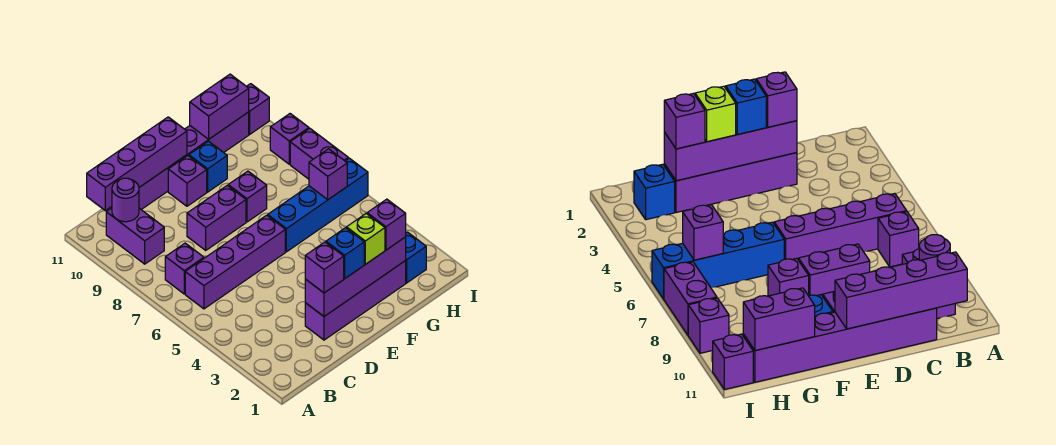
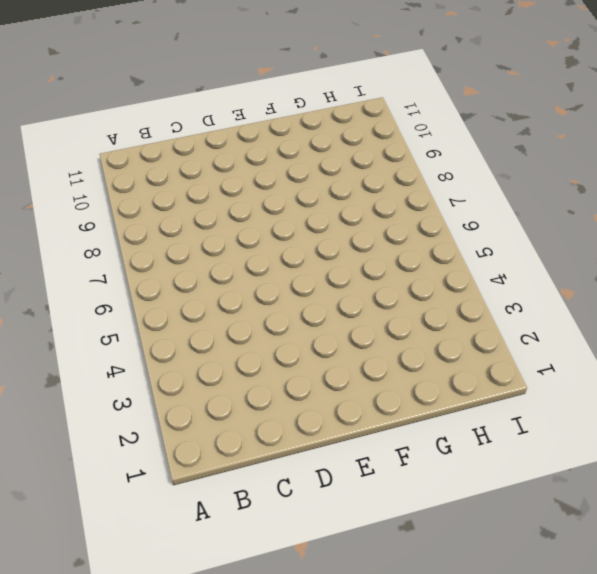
none -> purple 1x4 brick [185,215,285,309]
none -> purple 1x1 brick [165,243,204,294]
none -> purple 1x2 brick [106,208,164,264]

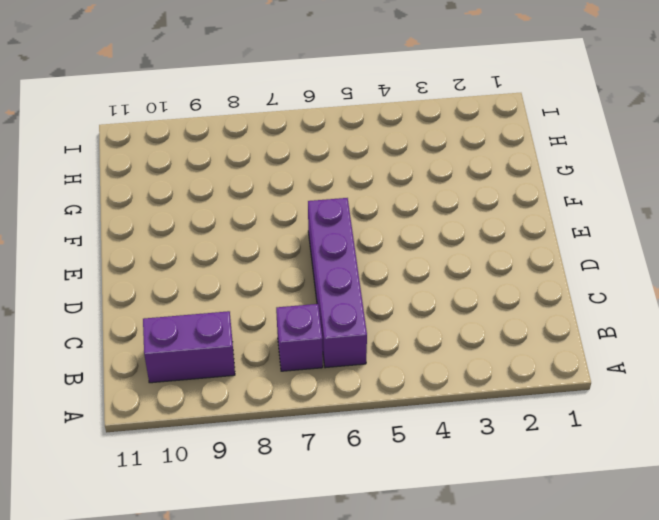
none -> purple 1x6 brick [110,112,249,210]
none -> purple 1x4 brick [305,261,406,340]
none -> purple 1x2 brick [187,185,246,250]

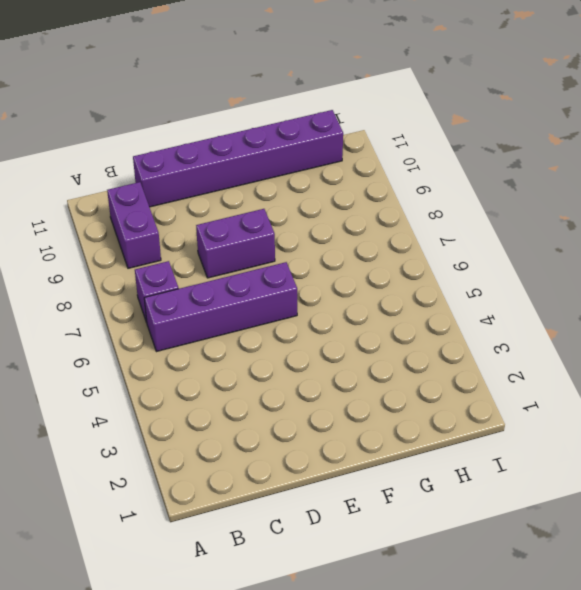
none -> purple 1x4 brick [305,261,406,340]
none -> purple 1x1 brick [168,156,207,206]
none -> blue 1x4 brick [268,158,368,252]

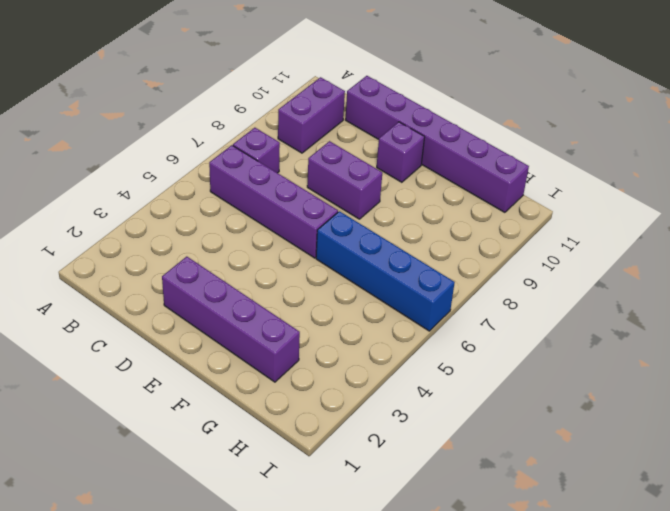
none -> purple 1x1 brick [228,171,267,222]
none -> blue 1x1 brick [189,141,227,192]
none -> blue 1x1 brick [405,232,426,283]

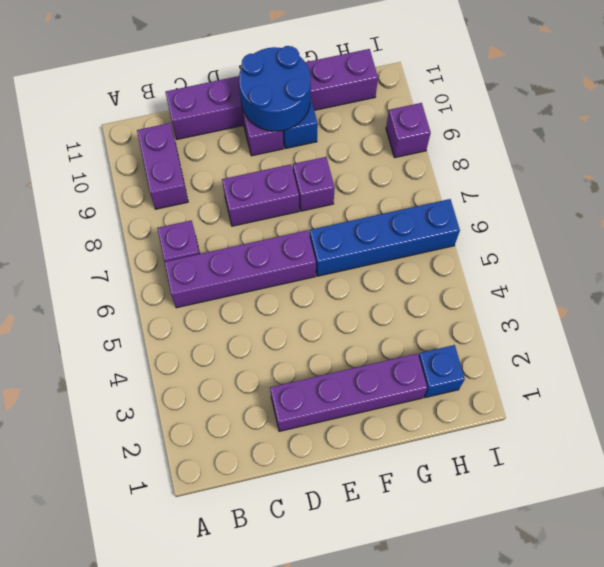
blue 2x2 round brick [239,46,311,131] -> purple 1x4 brick [87,117,187,211]
none -> purple 1x2 brick [290,128,348,179]
none -> purple 1x1 brick [247,84,269,134]
none -> purple 1x1 round brick [112,178,139,222]

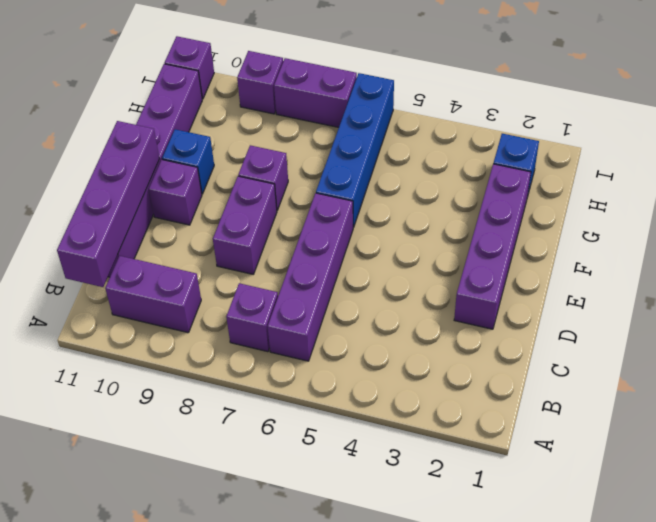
none -> purple 1x1 round brick [112,178,139,222]
none -> purple 1x4 brick [305,237,406,316]
none -> purple 1x2 brick [190,74,249,139]

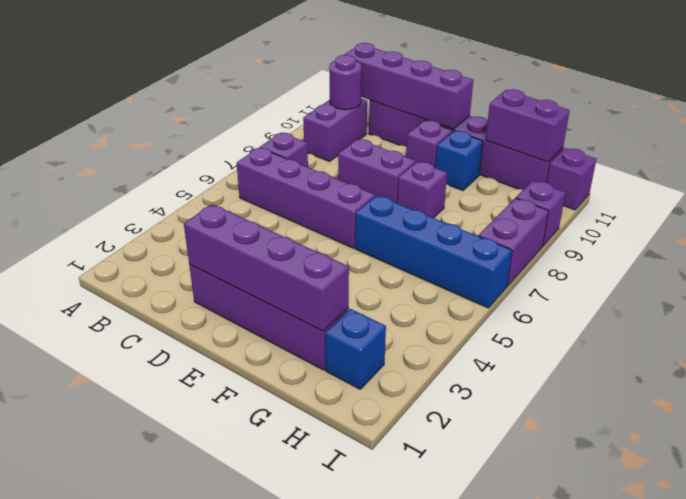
none -> purple 1x1 brick [309,149,347,199]
none -> purple 1x1 brick [305,242,344,293]
none -> blue 1x1 brick [326,228,364,278]

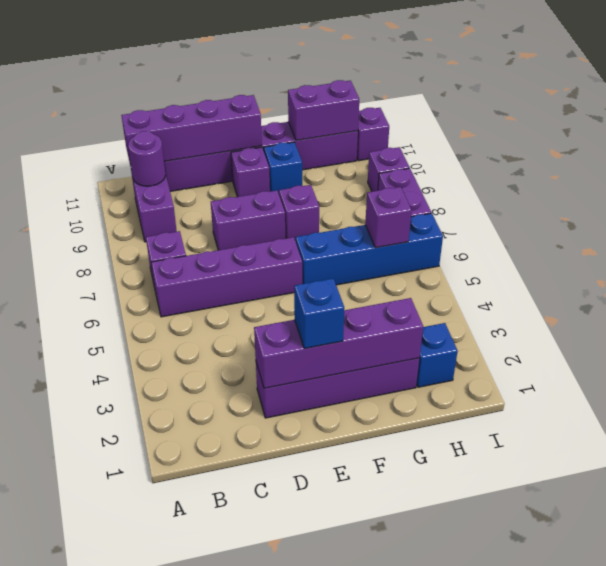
none -> purple 1x1 brick [305,242,344,293]
none -> lime 1x1 brick [347,214,385,264]
none -> purple 1x1 brick [367,199,406,250]

